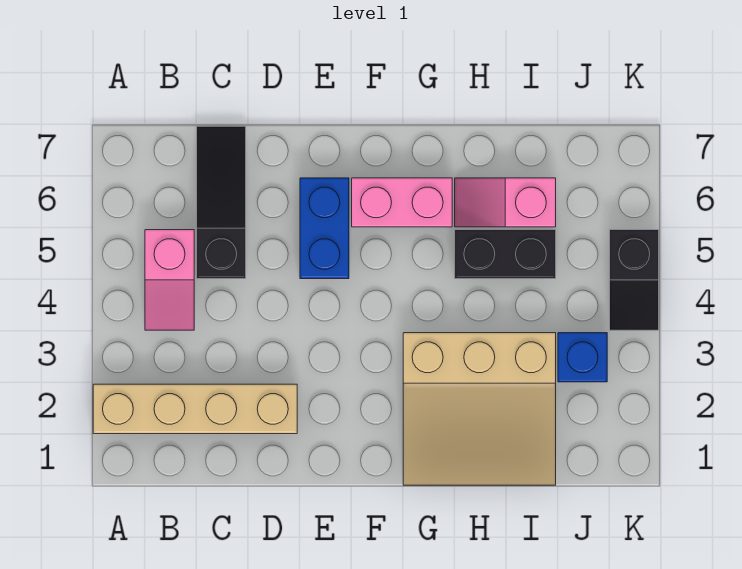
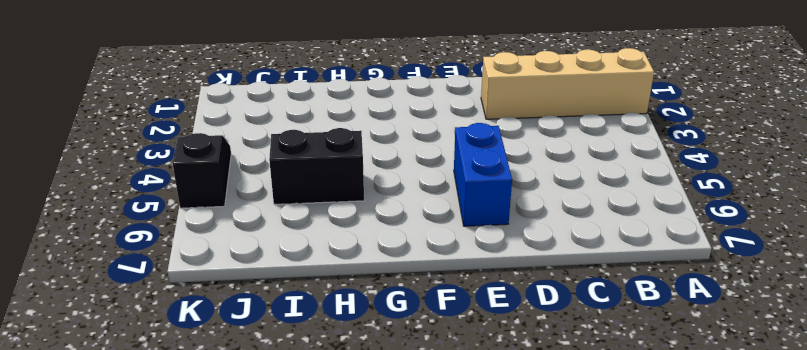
none -> pink 1x2 slope [145,230,194,330]
none -> black 1x3 slope [197,126,246,279]

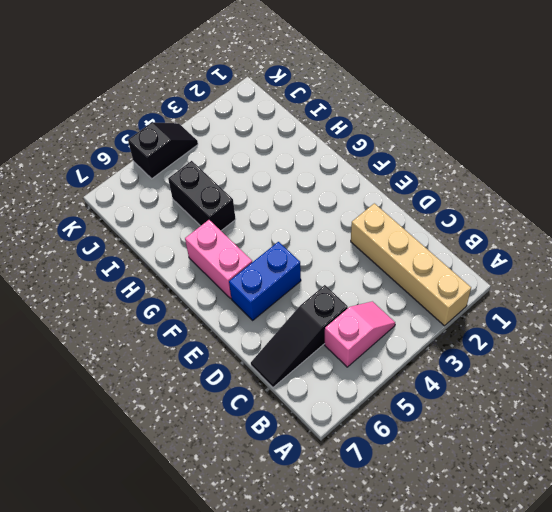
none -> tan 3x3 slope [403,333,556,485]
none -> pink 1x2 slope [455,178,556,227]

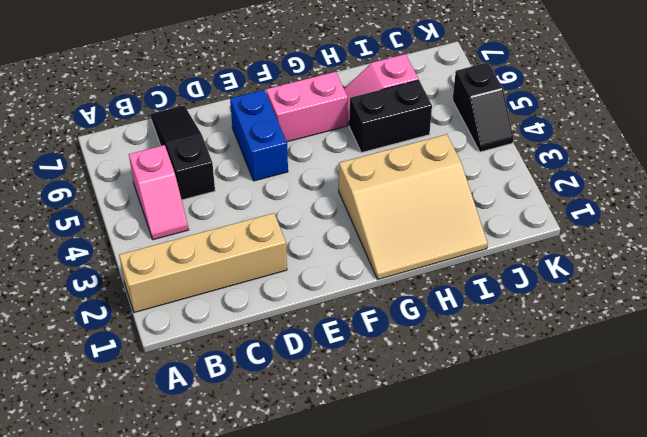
none -> blue 1x1 brick [558,333,607,382]

